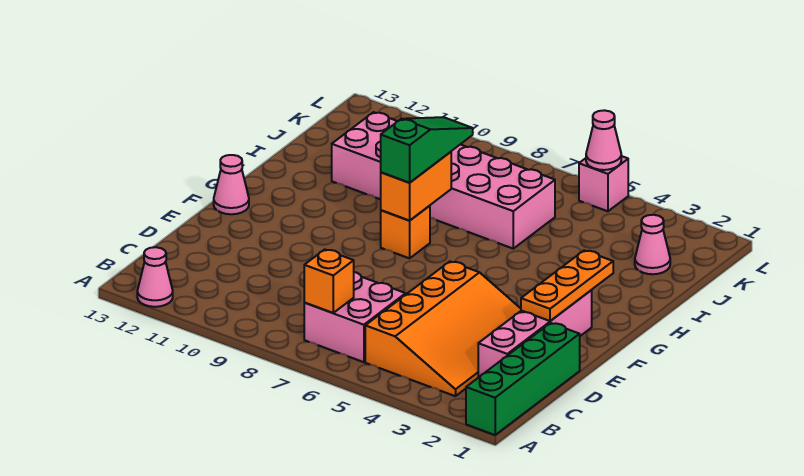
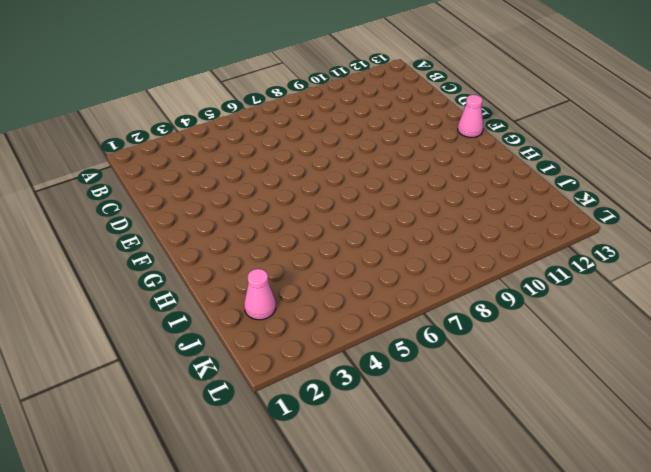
none -> green 1x4 brick [466,323,580,435]
none -> pink 1x1 cone [137,247,173,307]
none -> orange 3x4 slope [365,262,521,396]

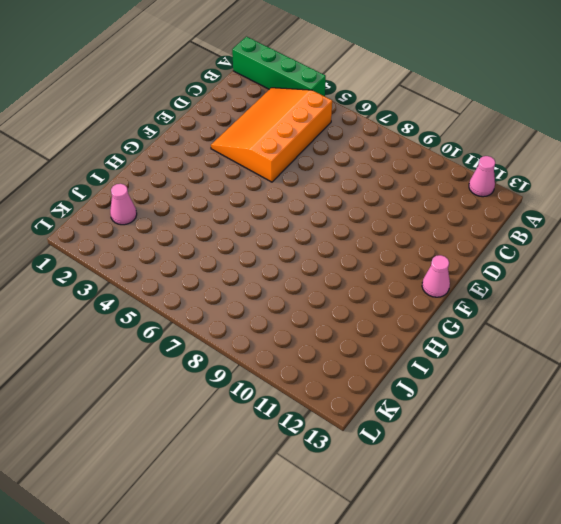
green 1x4 brick [232,37,326,96] -> green 1x4 brick turned to [466,323,580,435]
none -> pink 2x2 brick [304,272,406,362]
none -> pink 1x4 brick [478,290,592,378]
none -> orange 1x1 brick [381,206,430,258]

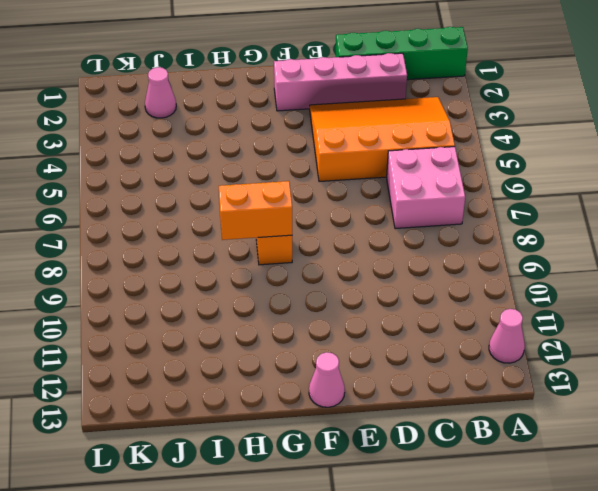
none -> pink 2x6 brick [332,112,555,249]
none -> pink 1x1 brick [579,156,628,211]
none -> orange 1x1 brick [304,250,354,313]

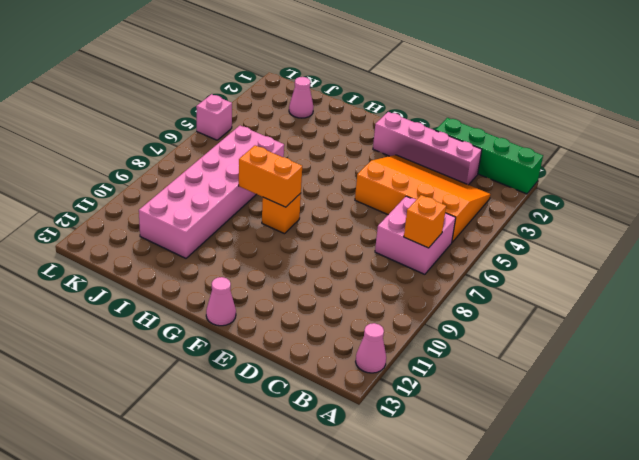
none -> orange 1x3 plate [521,250,613,321]
none -> pink 1x1 cone [586,110,621,170]
none -> green 1x3 slope [381,117,473,183]

